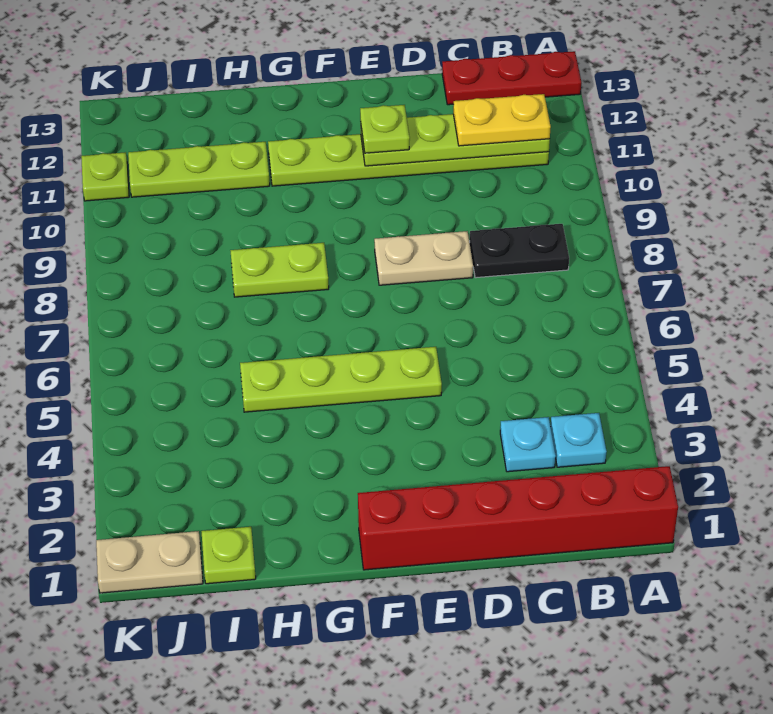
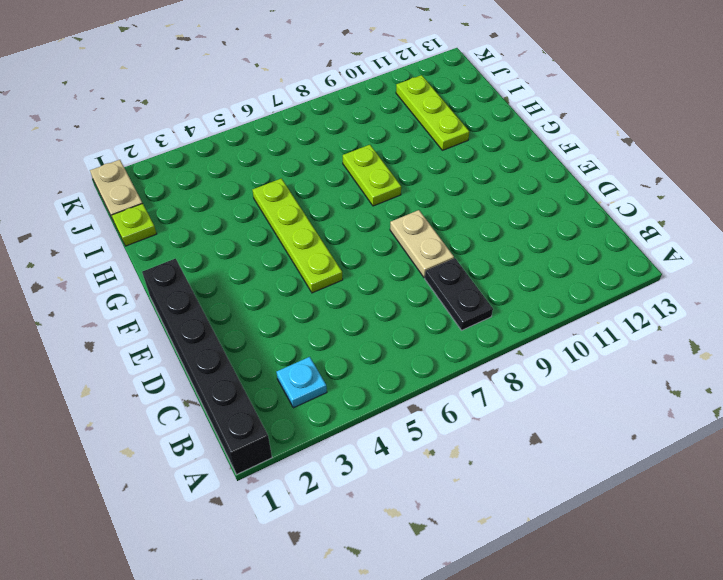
black 1x6 brick [142,259,272,475] -> red 1x6 brick [358,466,678,570]
none -> red 1x3 plate [442,51,581,105]
none -> lime 1x6 plate [268,134,549,186]
none -> cyan 1x1 plate [500,417,556,472]

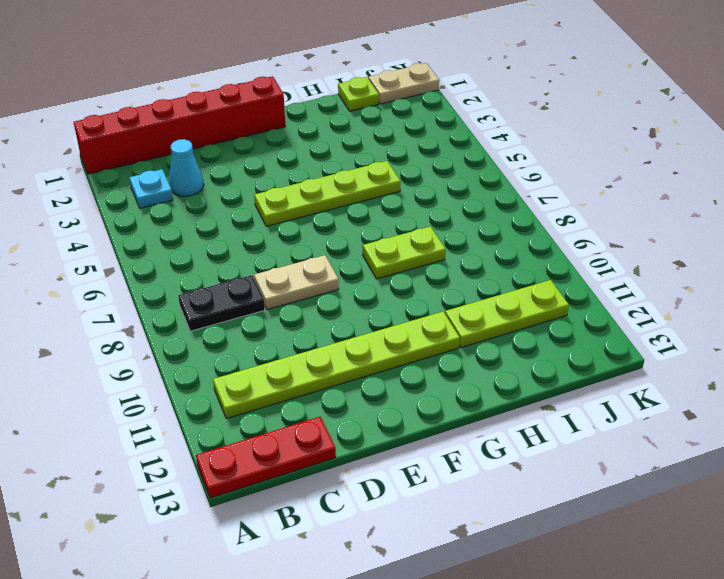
cyan 1x1 cone [169,139,204,196] -> cyan 1x1 plate [500,417,556,472]
none -> lime 1x1 plate [81,152,129,201]
none -> lime 1x4 plate [361,114,550,166]
none -> yellow 1x2 plate [453,94,551,146]

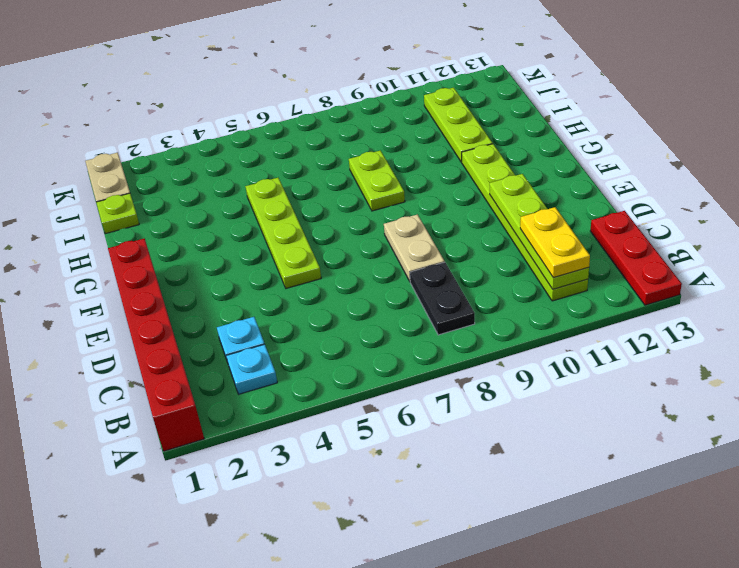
none -> lime 1x1 plate [81,152,129,201]
none -> lime 1x1 plate [360,105,410,153]

